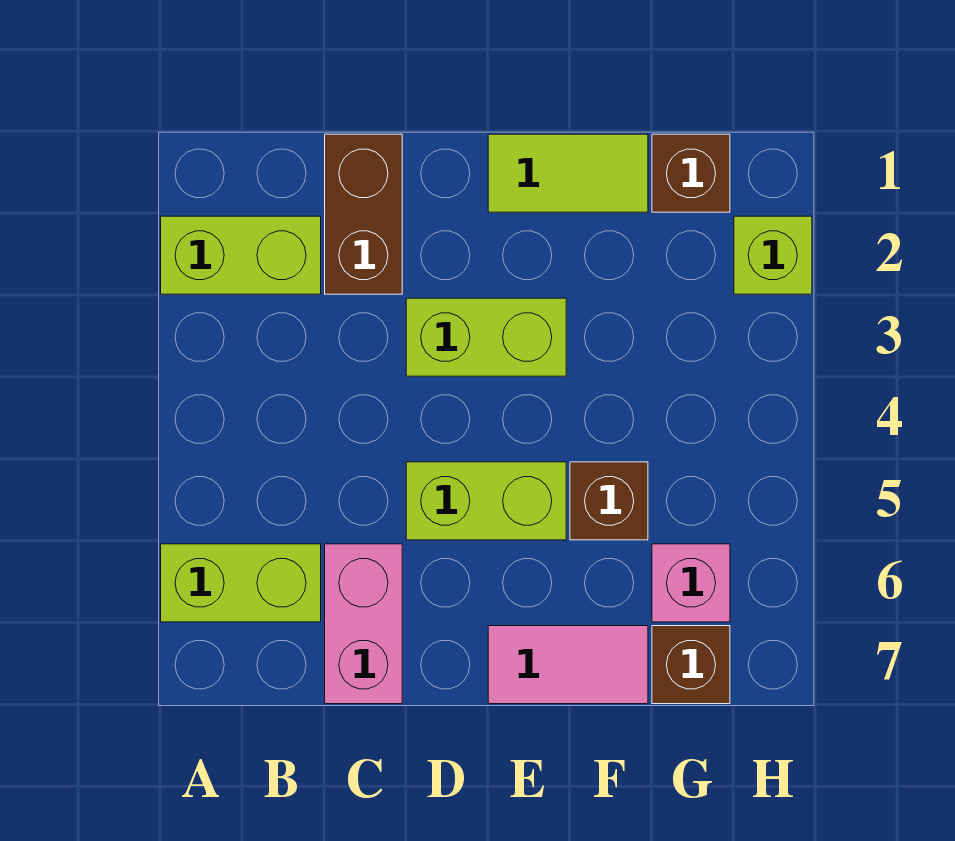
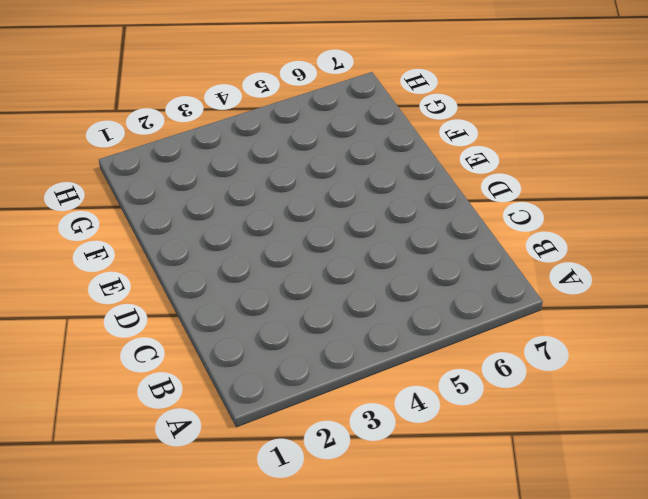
none -> lime 1x2 brick [161,216,321,294]
none -> lime 1x2 brick [161,544,321,622]
none -> brown 1x2 brick [325,134,402,294]

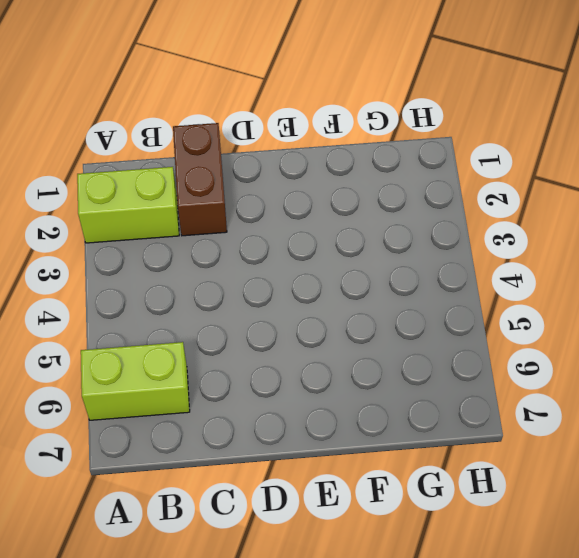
none -> pink 1x2 brick [325,544,402,704]
none -> lime 1x2 brick [406,298,566,376]
none -> lime 1x2 brick [406,462,566,540]

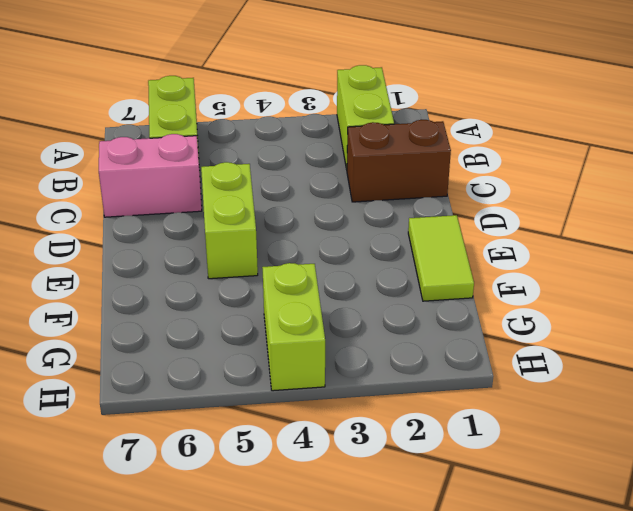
lime 1x2 brick [262,263,325,391] -> lime 1x2 brick moved to [406,298,566,376]
none -> pink 1x2 tile [488,626,648,704]
none -> brown 1x1 brick [570,462,648,540]
none -> brown 1x1 brick [652,134,730,212]

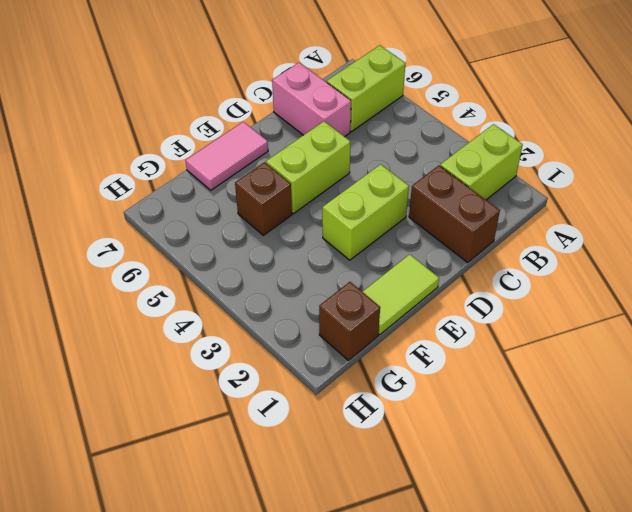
none -> pink 1x1 brick [652,544,730,622]
none -> brown 1x1 brick [652,626,730,704]
none -> lime 1x1 brick [734,216,812,294]

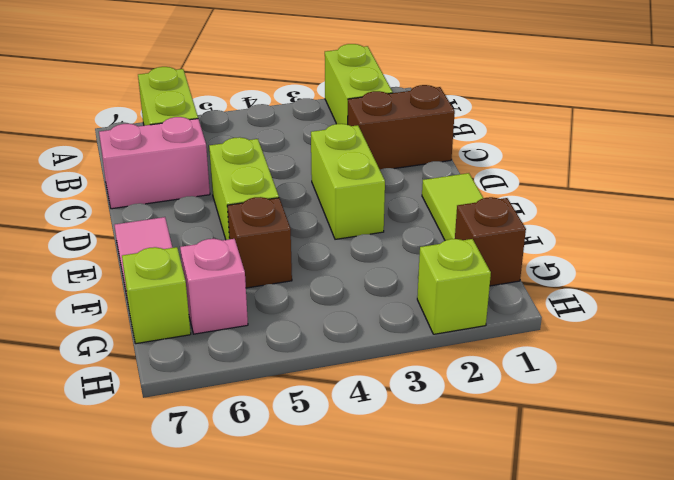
lime 1x1 brick [122,247,191,344] -> brown 1x1 brick [652,626,730,704]

